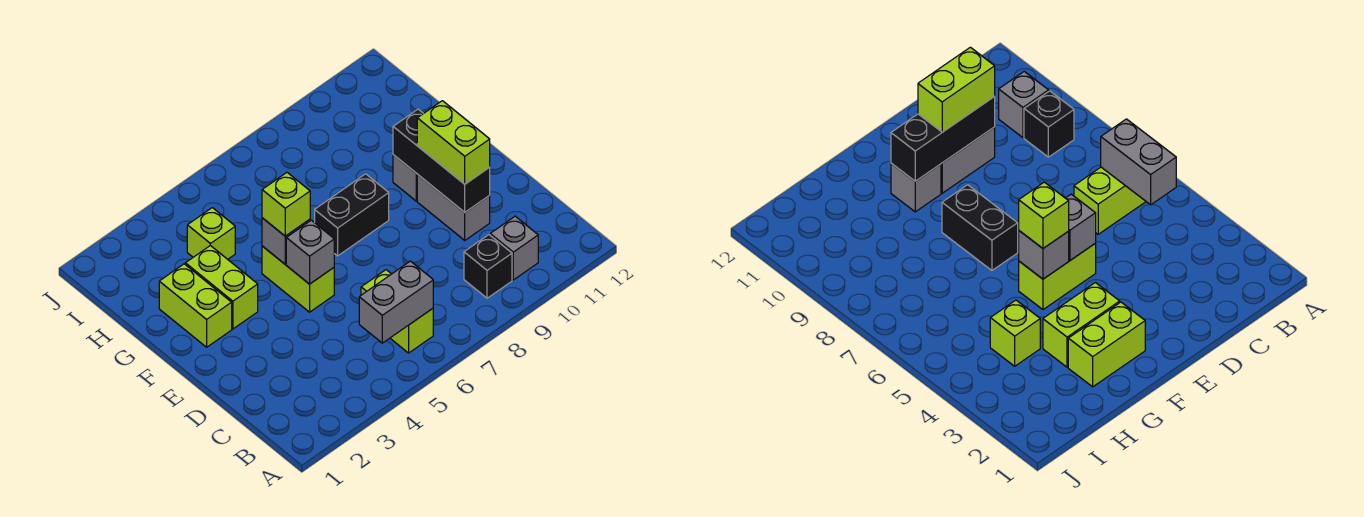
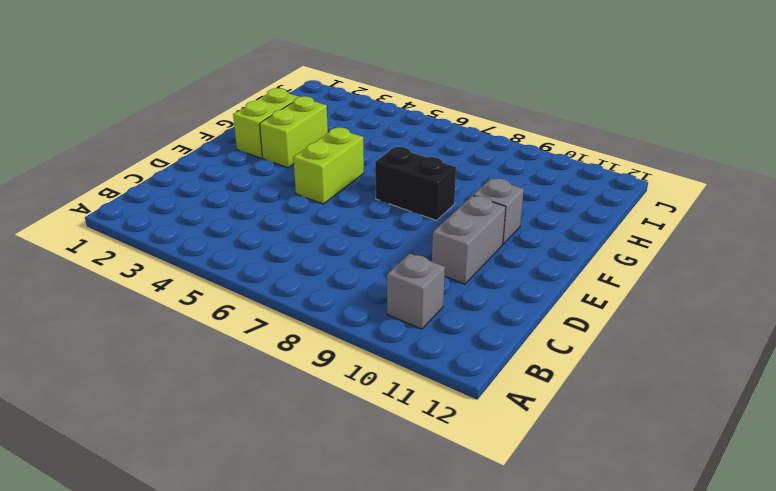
none -> lime 1x2 brick [361,270,433,353]
none -> black 1x1 brick [464,235,512,298]
none -> lime 1x1 brick [187,208,235,259]

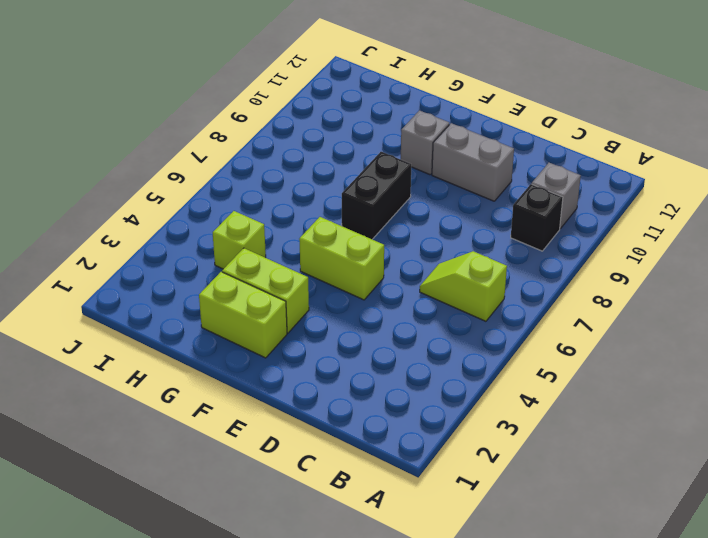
lime 1x2 slope [420,251,507,321] -> lime 1x2 brick [361,270,433,353]
none -> grey 1x2 brick [359,261,433,343]
none -> black 1x3 brick [393,109,490,212]
none -> grey 1x1 brick [286,220,334,284]

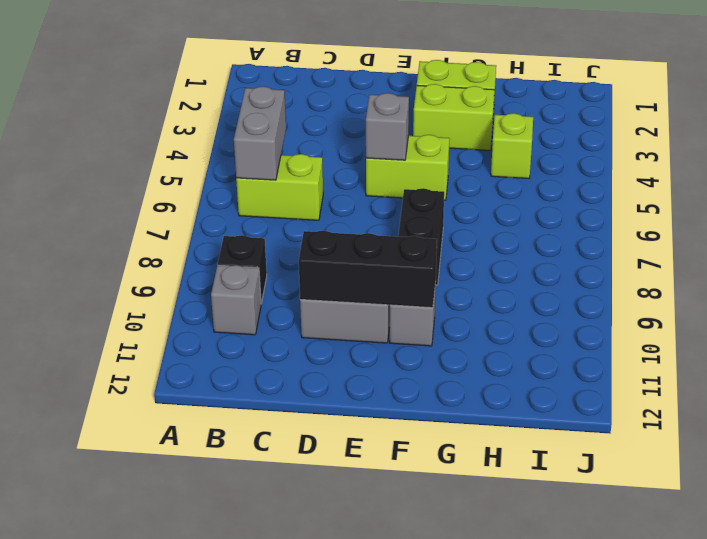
none -> grey 1x1 brick [262,218,310,264]
none -> lime 1x2 brick [417,101,490,184]
none -> lime 1x1 brick [262,173,310,236]

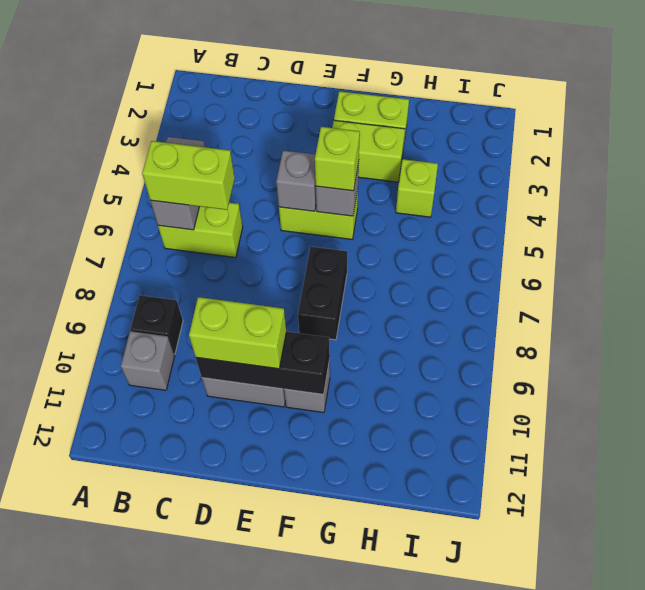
lime 1x2 brick [142,141,235,210] -> none

